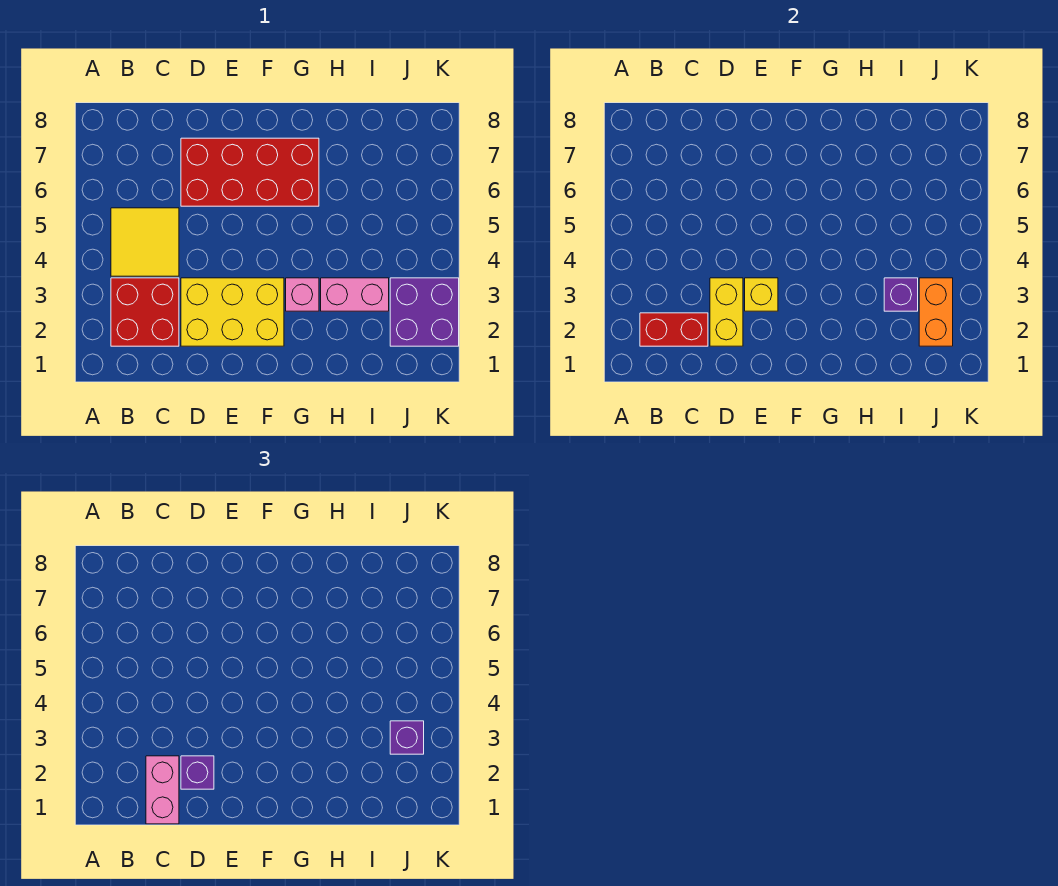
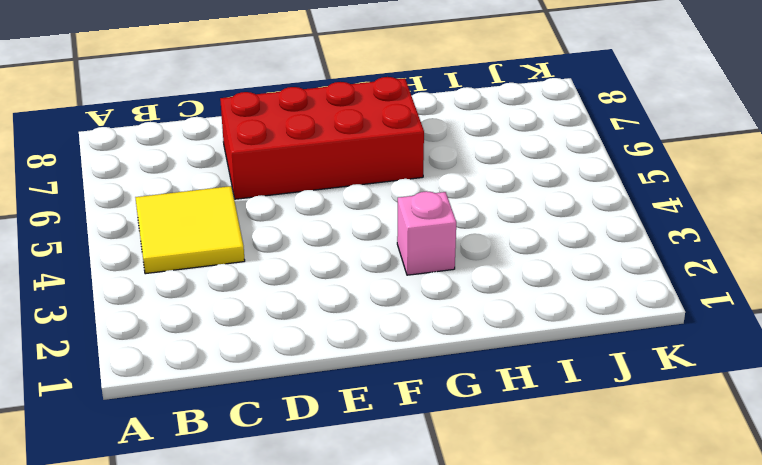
none -> red 2x2 brick [111,278,179,346]
none -> yellow 2x3 brick [181,278,284,346]
none -> pink 1x2 brick [321,278,389,311]

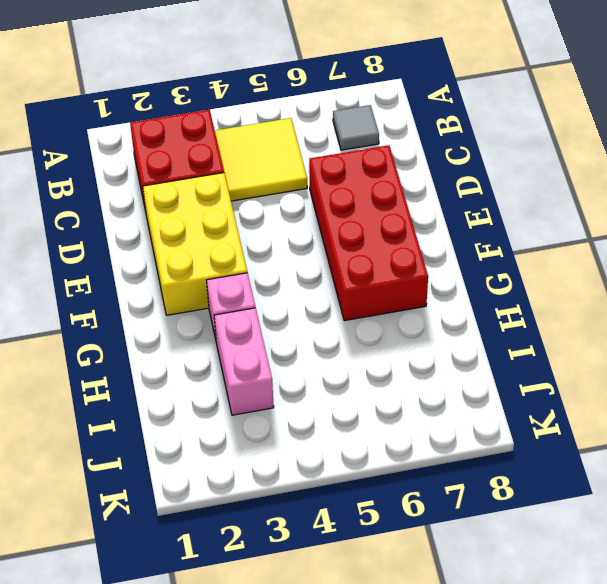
grey 1x1 tile [333,105,379,150] -> none
none -> purple 2x2 brick [390,278,459,346]
none -> red 1x2 brick [640,313,708,346]
none -> yellow 1x2 brick [710,278,743,346]

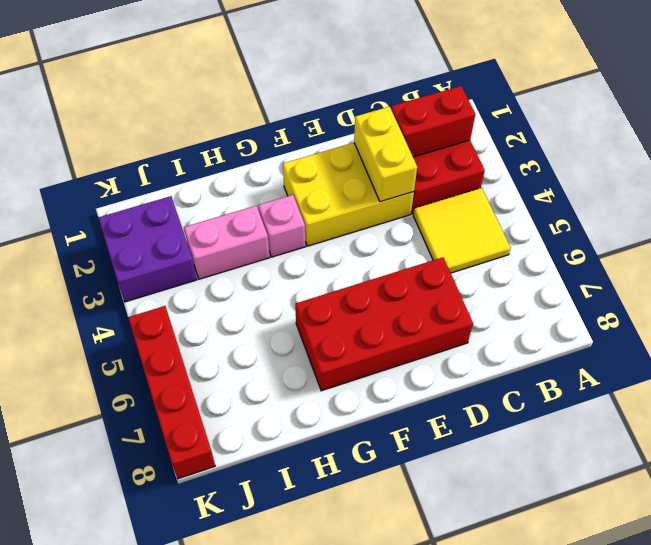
red 1x4 brick [128,306,215,479] -> none
none -> yellow 1x1 brick [745,278,778,311]
none -> purple 1x1 brick [884,278,918,311]
none -> orange 1x2 brick [919,278,953,346]

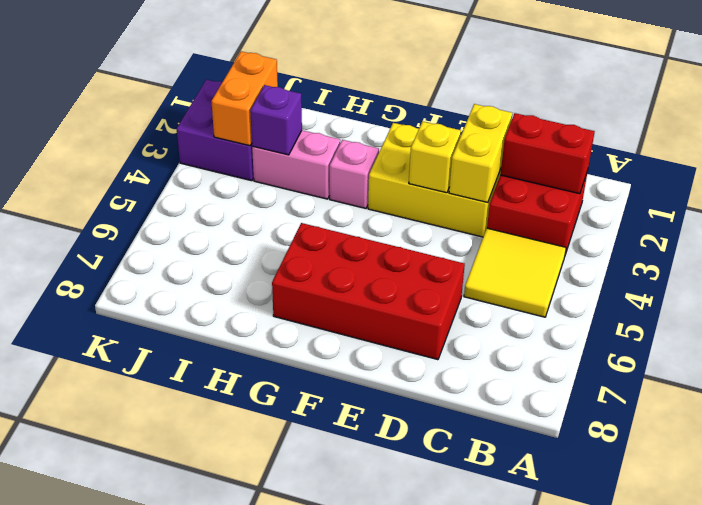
none -> pink 1x2 brick [146,756,179,824]
none -> purple 1x1 brick [181,756,214,789]
none -> purple 1x1 brick [390,721,424,754]

